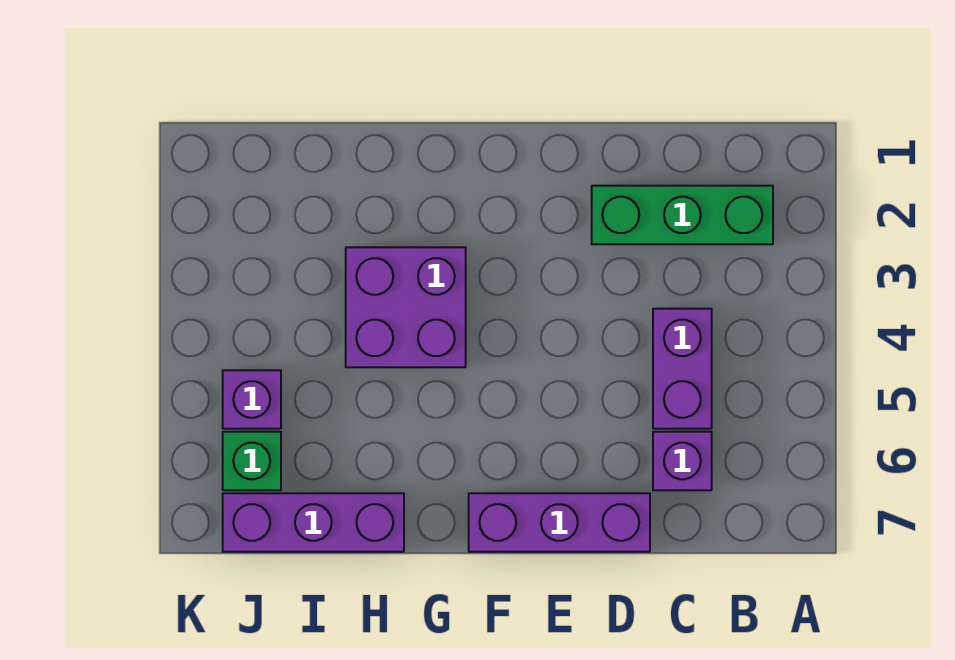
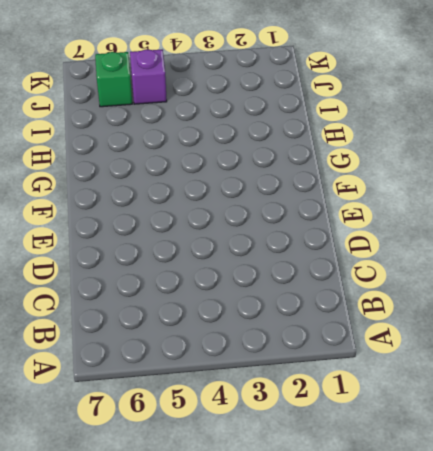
none -> green 1x3 brick [592,186,773,244]
none -> purple 1x2 brick [653,309,712,429]

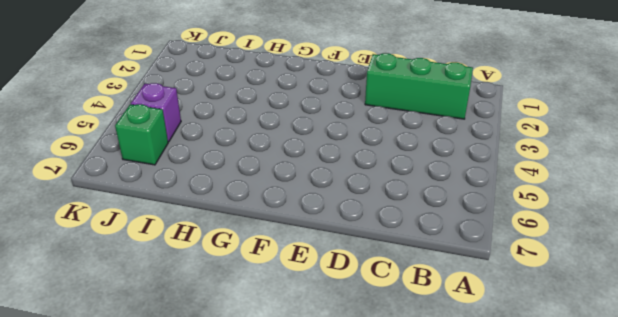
none -> purple 1x2 brick [653,309,712,429]
none -> purple 1x1 brick [653,432,712,490]

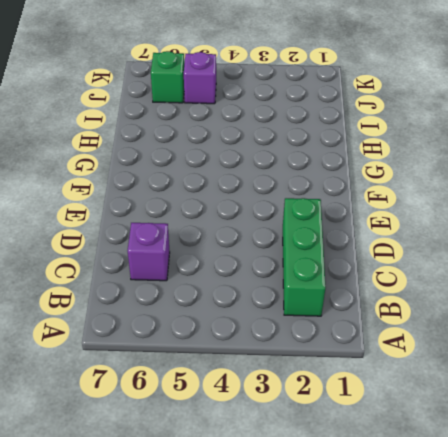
none -> purple 1x2 brick [653,309,712,429]
none -> purple 1x3 brick [469,493,650,552]

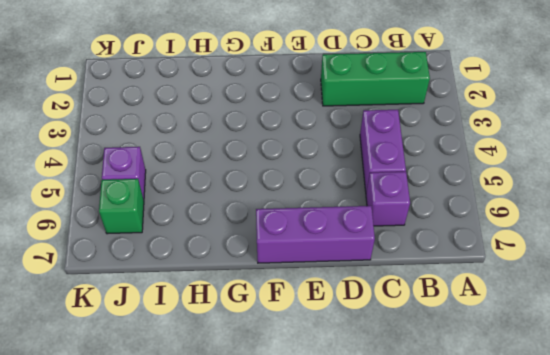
none -> purple 2x2 brick [346,247,466,367]
none -> purple 1x3 brick [223,493,404,552]

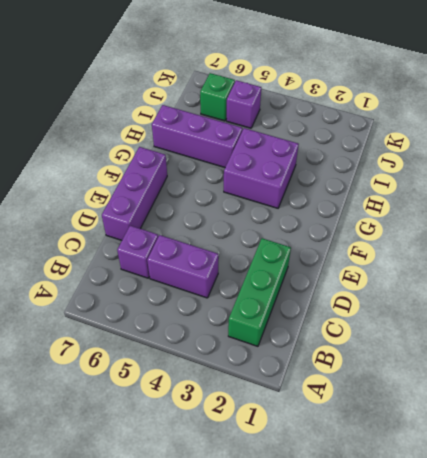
purple 1x3 brick [152,105,242,167] -> purple 1x3 brick turned to [223,493,404,552]

